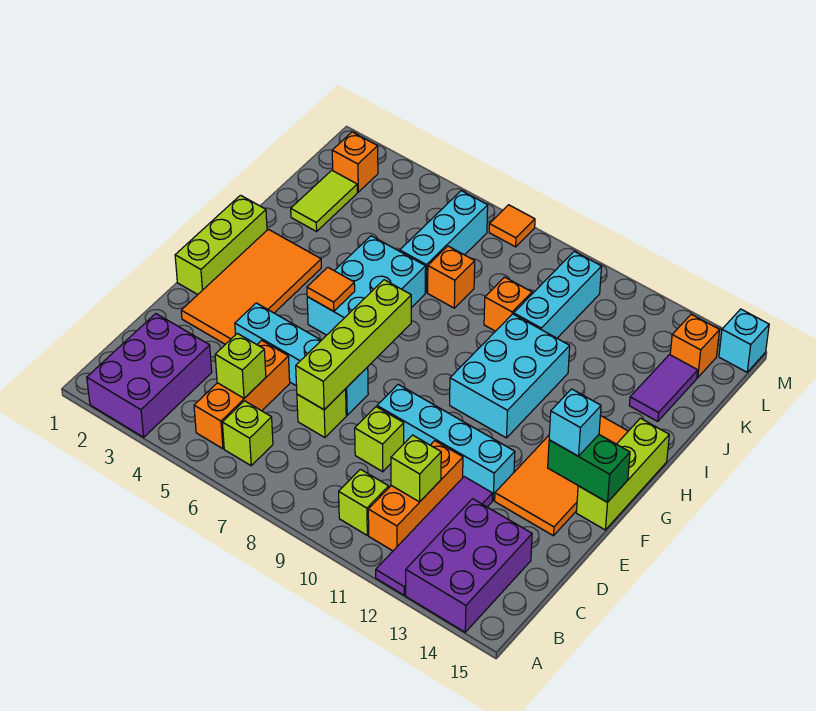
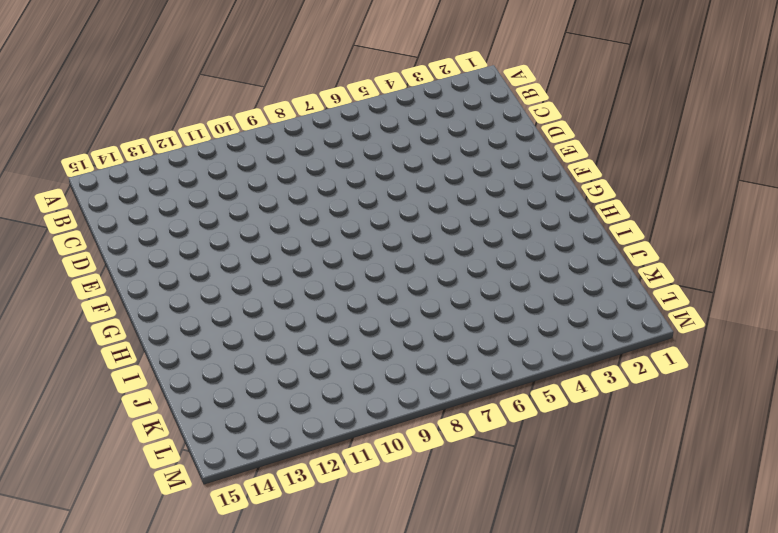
none -> purple 2x3 brick [87,314,212,437]
none -> purple 1x4 tile [376,477,492,595]
none -> purple 2x3 brick [406,499,532,632]
none -> orange 1x3 brick [194,340,290,449]

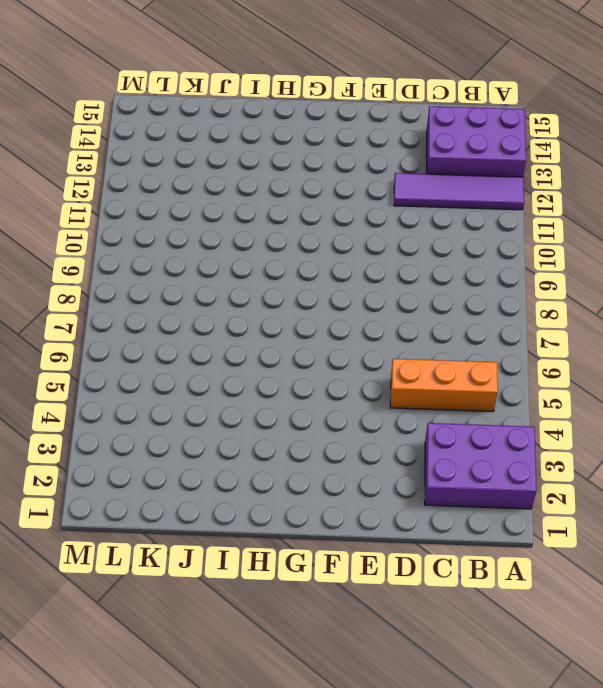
none -> lime 1x1 brick [222,401,273,466]
none -> lime 1x1 brick [339,469,389,535]
none -> orange 1x3 brick [368,441,463,551]
none -> lime 1x1 brick [297,389,346,438]

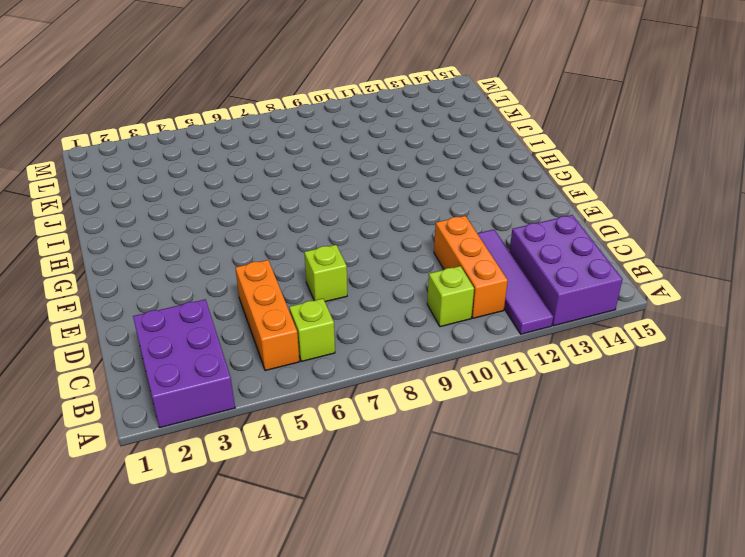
none -> lime 1x1 brick [355,407,404,472]
none -> orange 2x4 tile [181,229,321,344]
none -> cyan 1x4 brick [235,303,368,415]
none -> cyan 1x4 brick [377,385,515,500]

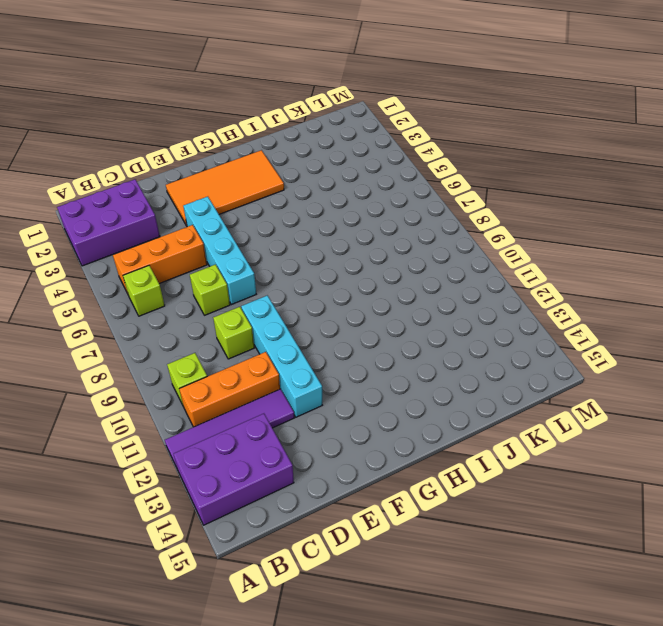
none -> orange 2x4 tile [495,415,628,536]
none -> lime 1x3 brick [175,195,267,294]
none -> lime 1x3 brick [576,418,669,530]
none -> cyan 2x3 brick [307,236,426,335]

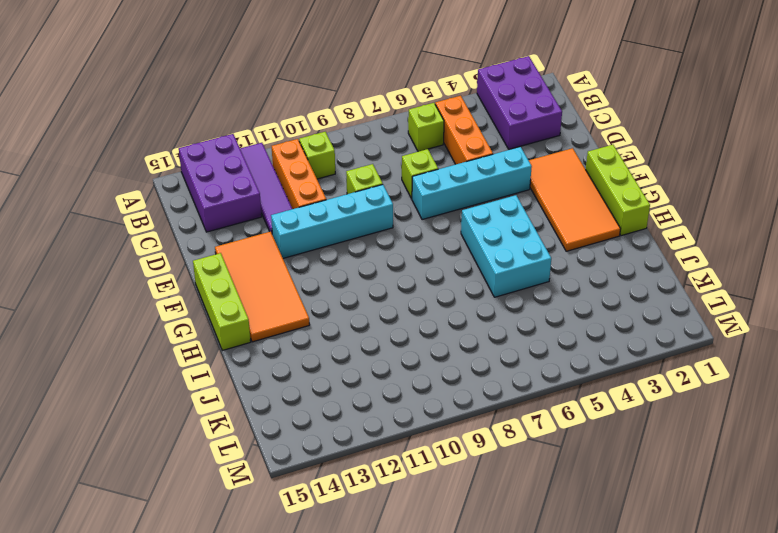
none -> cyan 2x3 brick [450,314,570,438]
none -> lime 1x2 tile [291,170,357,231]
none -> cyan 1x3 brick [400,191,488,292]
none -> orange 1x1 brick [428,246,475,308]

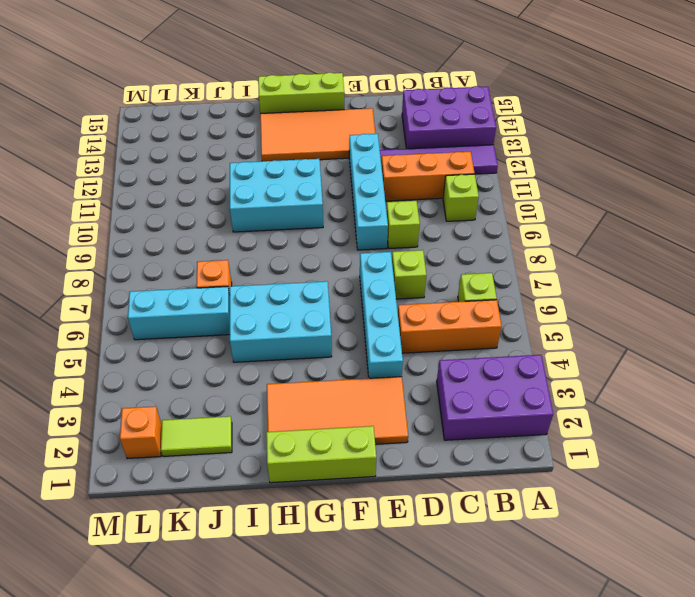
none -> orange 1x1 brick [484,277,532,331]
none -> cyan 1x3 brick [514,251,602,338]
none -> purple 1x2 tile [629,355,698,422]
none -> orange 1x1 brick [670,314,720,378]

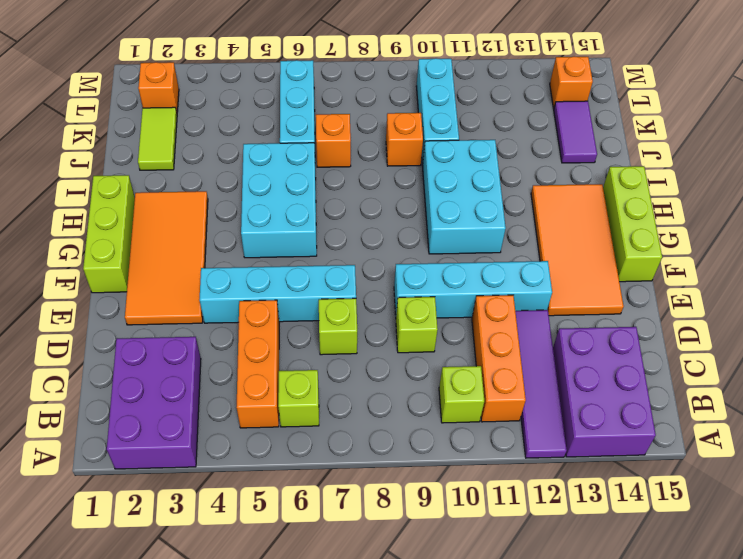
none -> orange 1x1 tile [489,205,535,247]
none -> cyan 1x1 brick [719,309,769,372]
none -> lime 1x1 brick [215,333,266,398]
none -> lime 1x1 brick [391,435,441,502]

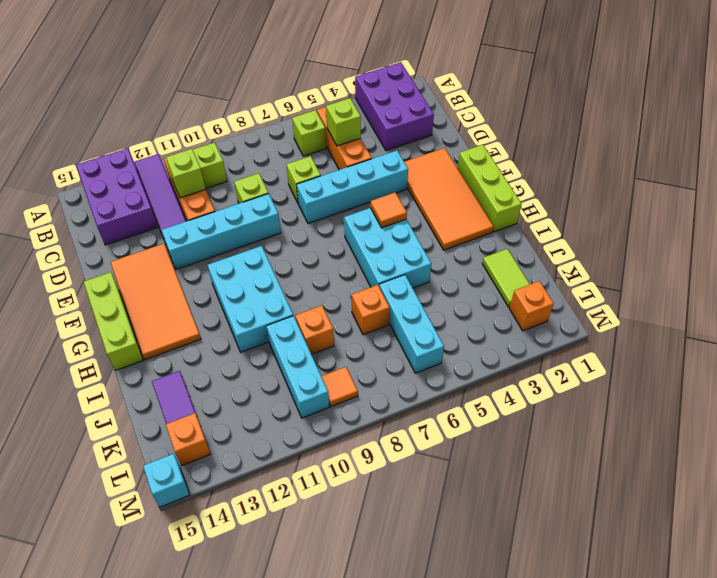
orange 1x1 tile [321,367,358,407] -> orange 1x1 tile moved to [489,205,535,247]
none -> lime 1x4 brick [296,280,411,410]
none -> green 1x2 brick [548,435,630,502]
none -> cyan 1x1 brick [549,389,601,456]

